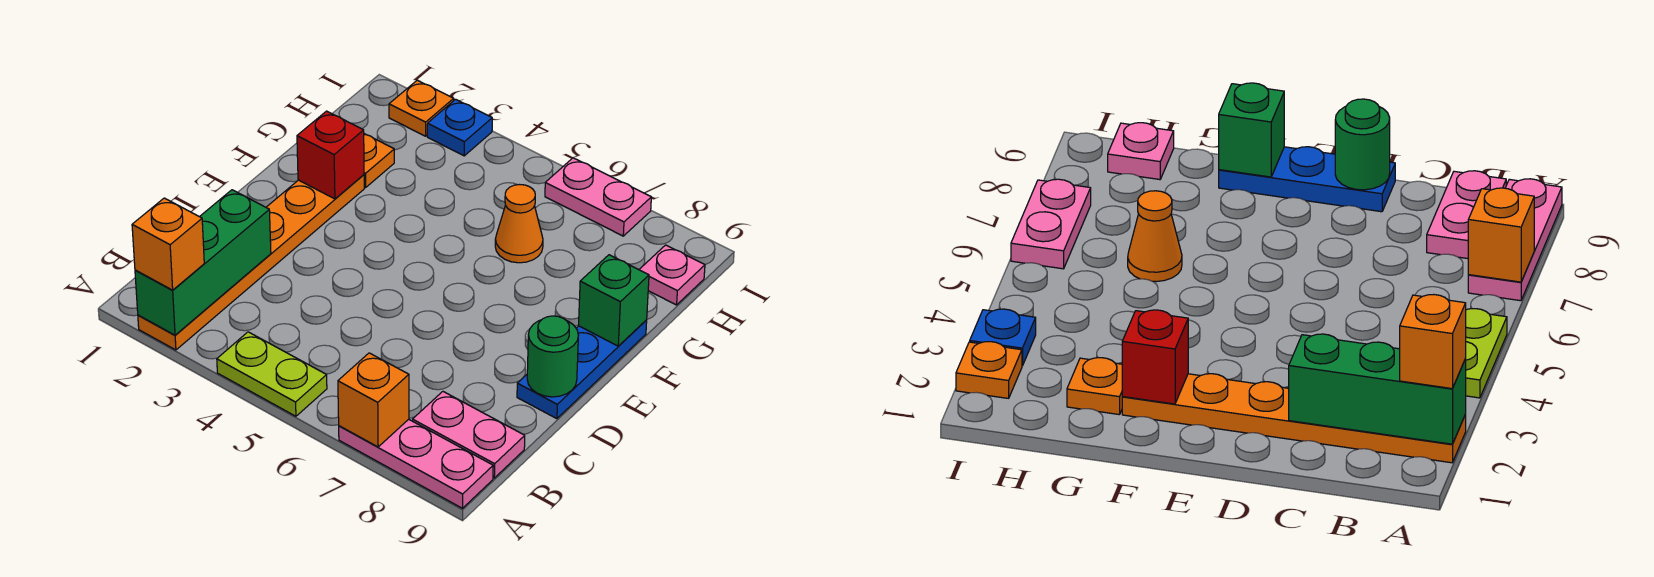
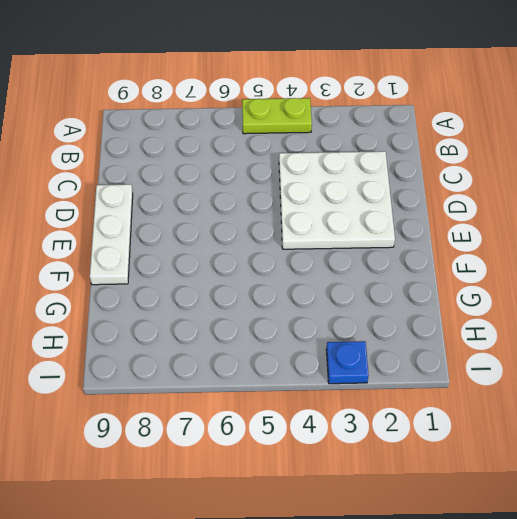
white 3x3 plate [279,151,395,249] -> orange 1x6 plate [138,175,364,350]
white 1x3 plate [90,184,133,285] -> blue 1x3 plate [517,320,647,419]
none -> pink 1x3 plate [339,419,493,508]
none -> pink 1x2 plate [413,392,525,478]
none -> orange 1x1 plate [364,134,394,187]

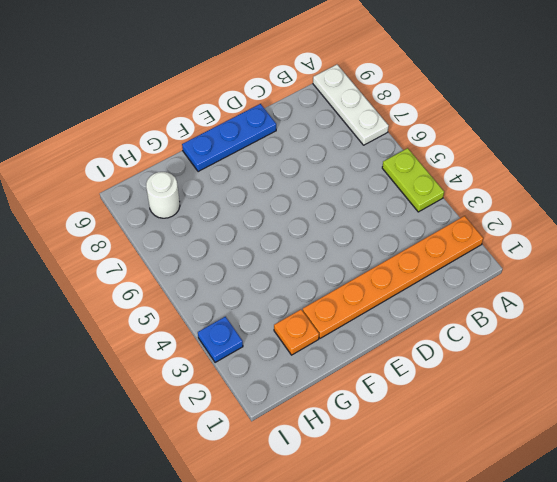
white 1x3 plate [313,65,389,145] -> pink 1x3 plate [339,419,493,508]
white 1x1 round brick [146,172,180,218] -> none
none -> pink 1x2 plate [413,392,525,478]
none -> orange 1x1 cone [495,185,543,263]
none -> pink 1x1 plate [639,245,705,305]

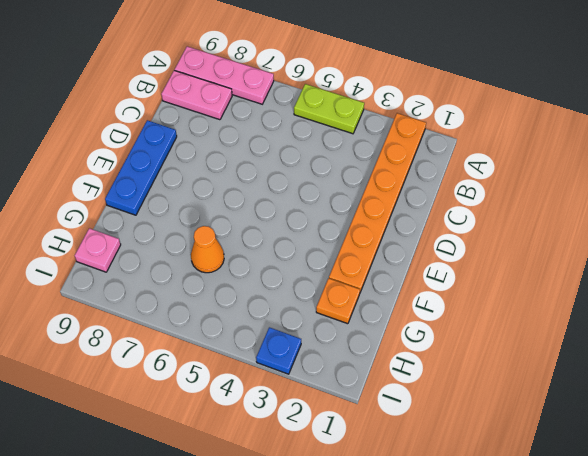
none -> orange 1x1 plate [389,80,454,136]
none -> pink 1x2 plate [545,158,651,236]
none -> green 1x3 brick [135,190,271,335]

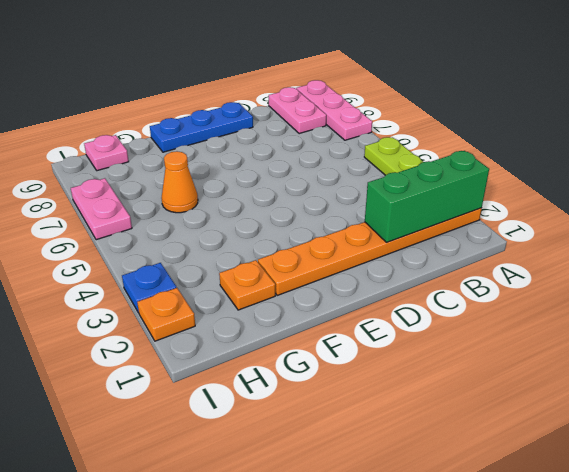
none -> orange 1x1 brick [338,353,409,447]
none -> green 1x1 round brick [527,316,578,397]
none -> red 1x1 brick [297,111,364,199]

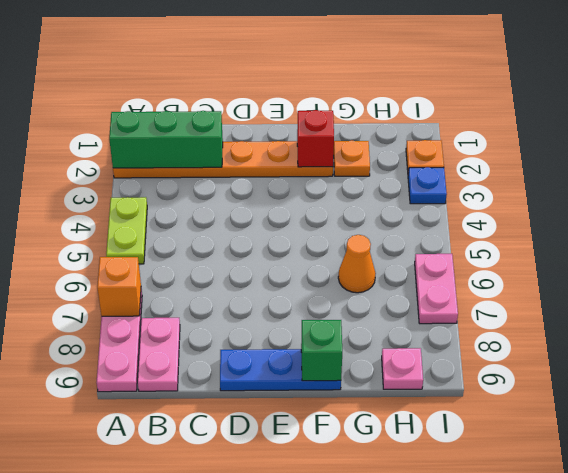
none -> green 1x1 round brick [527,316,578,397]
none -> orange 1x1 brick [132,198,204,290]

